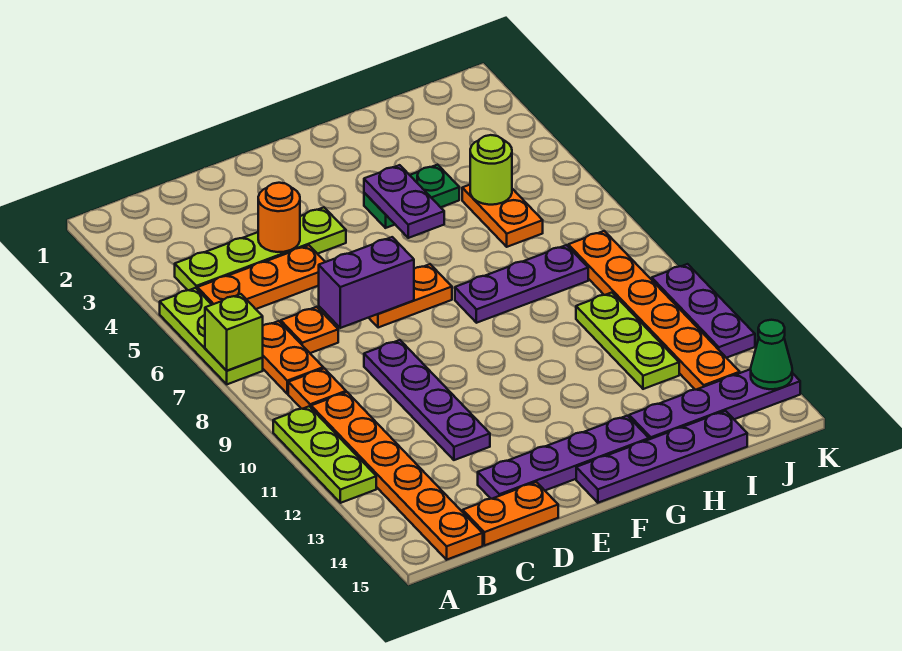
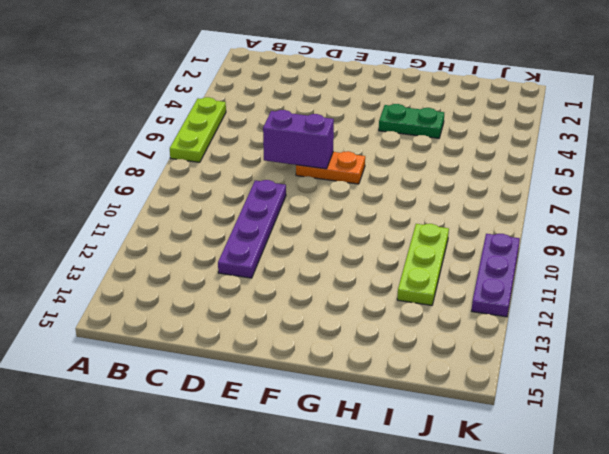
none -> lime 1x3 plate [273,406,376,503]
none -> lime 1x4 plate [175,207,346,290]
none -> orange 1x3 plate [197,245,325,309]

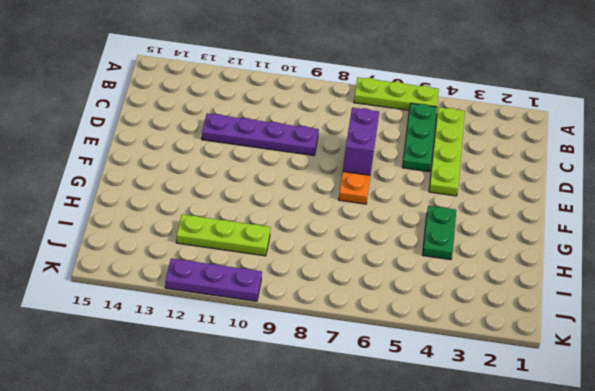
green 1x3 plate [402,103,437,172] -> orange 1x3 plate [197,245,325,309]
none -> lime 1x3 plate [273,406,376,503]
none -> orange 1x2 plate [262,321,323,394]
none -> orange 1x1 plate [288,368,346,409]

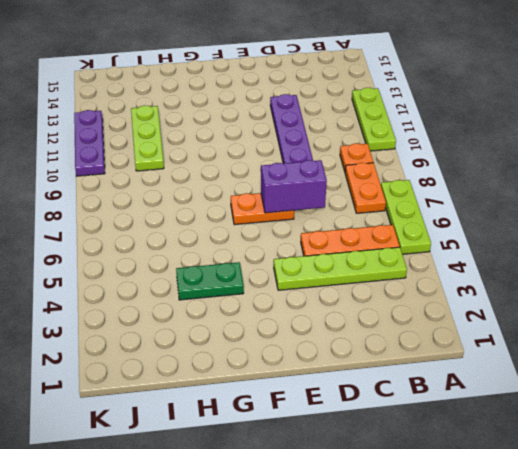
none -> orange 1x6 plate [311,392,483,560]
none -> orange 1x1 plate [281,307,338,353]
none -> orange 1x2 plate [463,482,558,545]

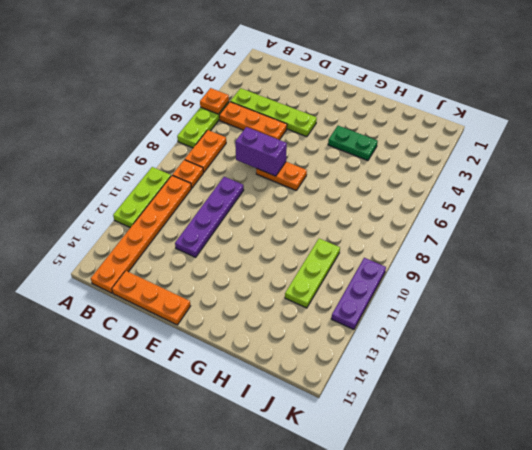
orange 1x1 plate [200,88,229,114] -> orange 1x1 plate moved to [281,307,338,353]
orange 1x3 plate [112,271,190,325] -> orange 1x2 plate [463,482,558,545]
none -> purple 1x4 plate [478,416,649,499]
none -> purple 1x4 plate [576,411,747,503]
none -> purple 1x3 plate [455,245,588,323]

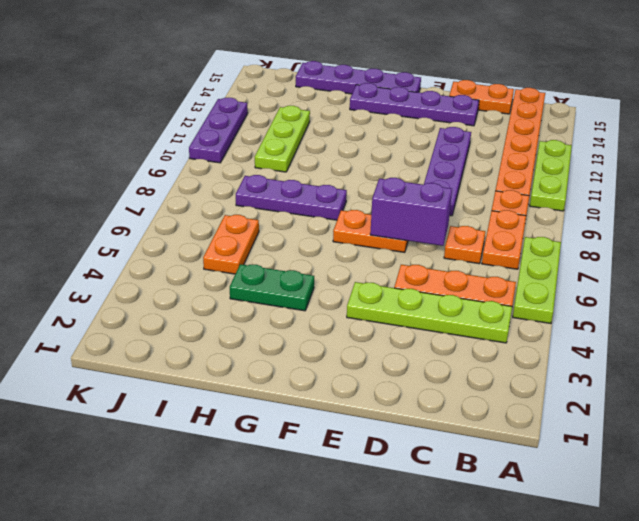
none -> purple 1x4 plate [629,369,800,439]
none -> orange 1x6 plate [568,231,740,390]
none -> lime 1x1 brick [205,294,263,371]

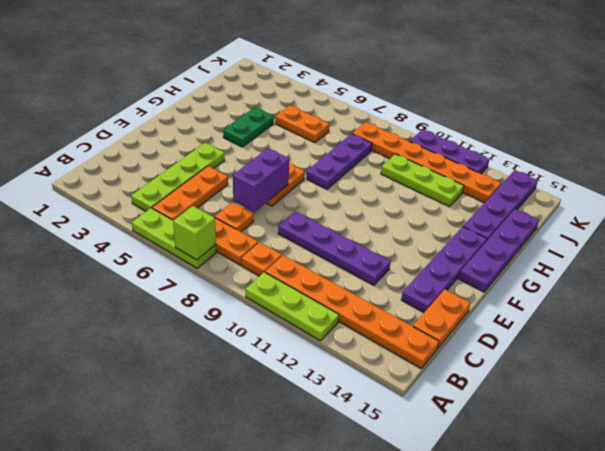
none -> orange 1x1 round brick [258,183,300,252]
none -> purple 1x2 plate [364,165,444,238]
none -> lime 1x1 round brick [470,135,512,205]

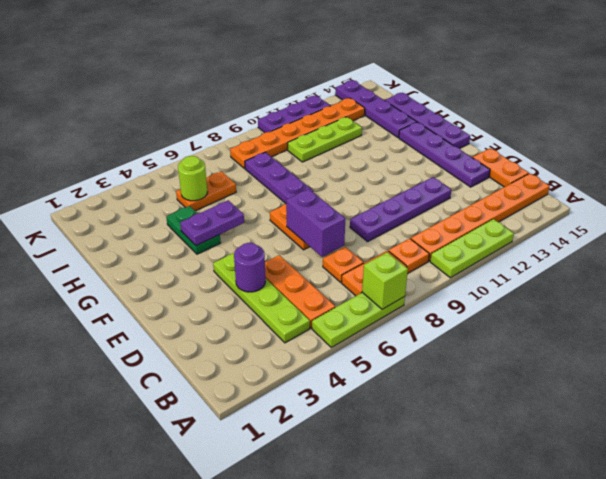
purple 1x1 round brick [234,243,266,292] -> orange 1x1 round brick [258,183,300,252]
none -> green 1x1 cone [751,320,792,389]

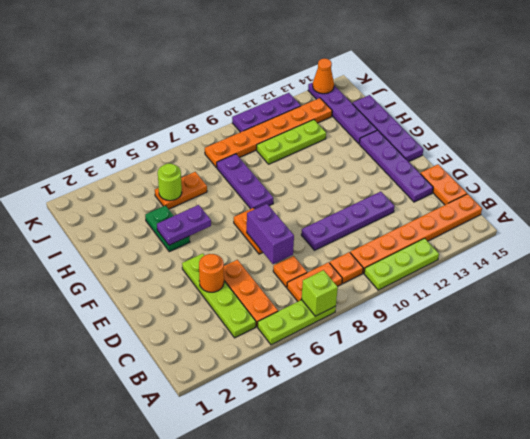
orange 1x1 cone [313,58,334,94] -> green 1x1 cone [751,320,792,389]

